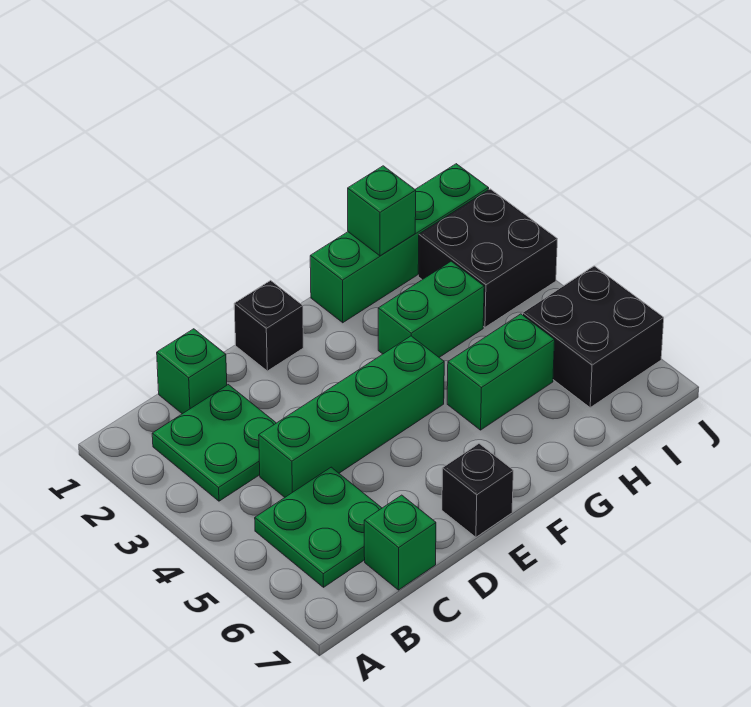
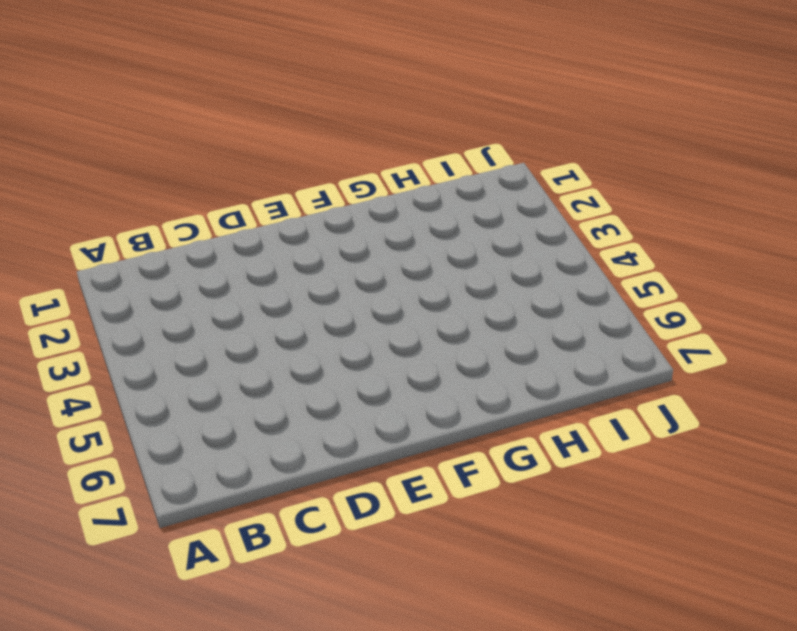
none -> green 2x2 plate [152,385,276,501]
none -> green 2x2 plate [255,467,382,587]
none -> green 1x1 brick [157,329,227,414]

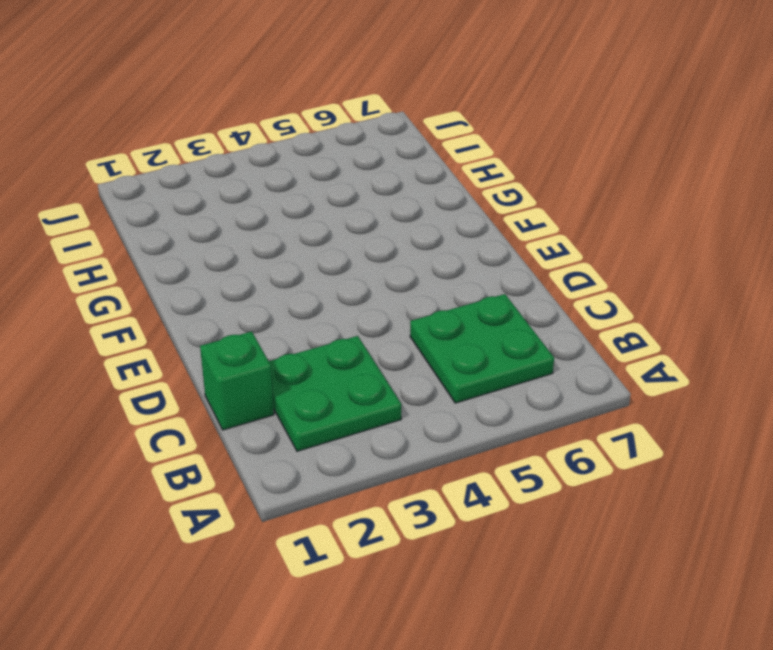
none -> green 1x4 brick [259,336,444,497]
none -> green 1x1 brick [364,495,436,590]
none -> black 1x1 brick [234,280,303,371]

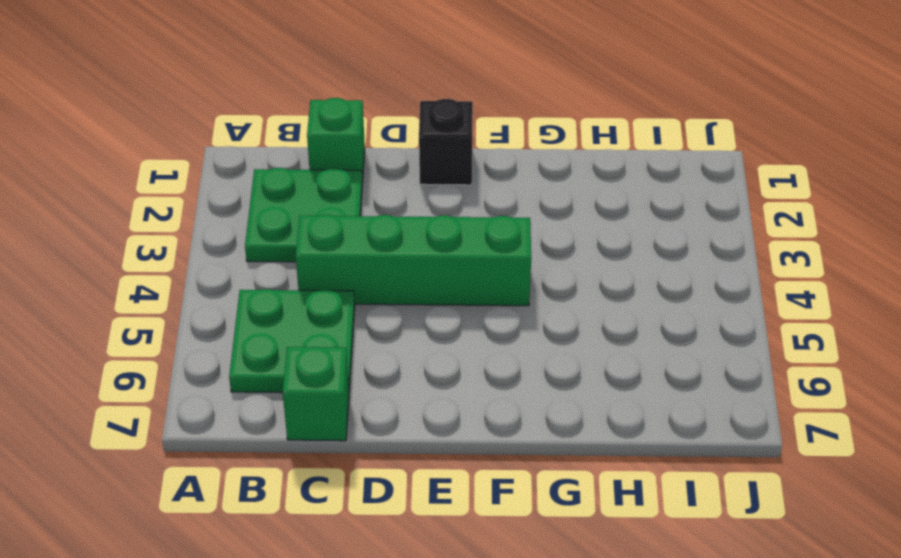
none -> black 1x1 brick [442,444,513,537]
none -> green 1x4 brick [310,164,489,323]
none -> green 1x2 brick [378,261,484,357]

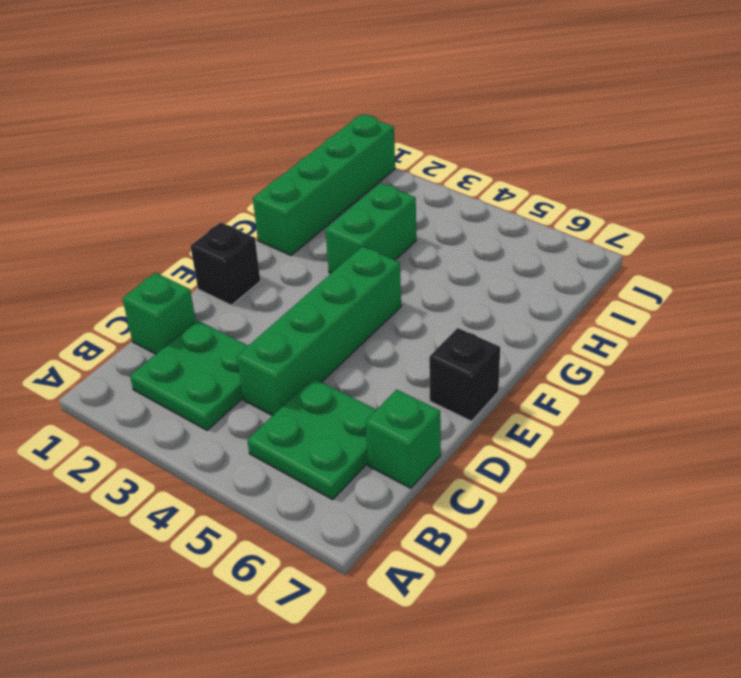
none -> green 1x2 brick [447,314,555,430]
none -> black 2x2 brick [418,189,557,327]
none -> black 2x2 brick [523,266,664,408]

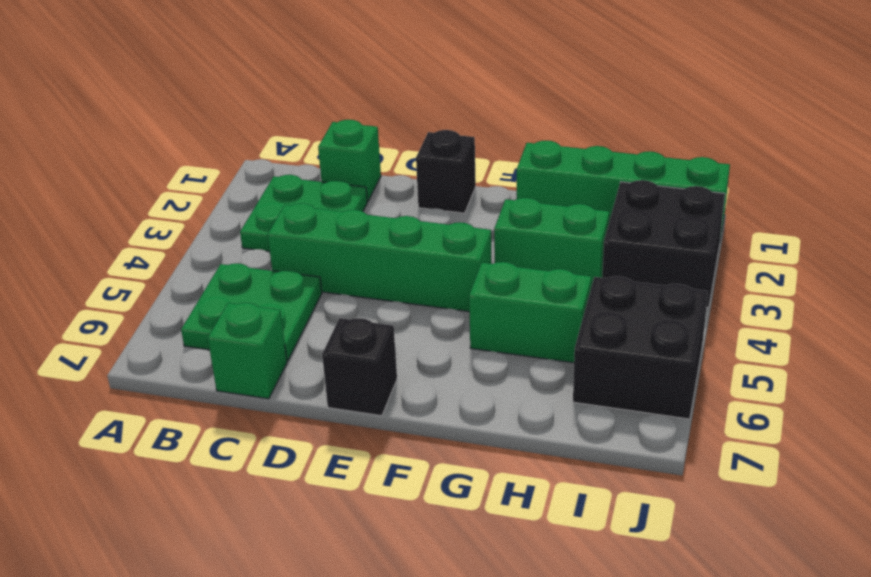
none -> green 1x1 brick [348,166,416,256]

